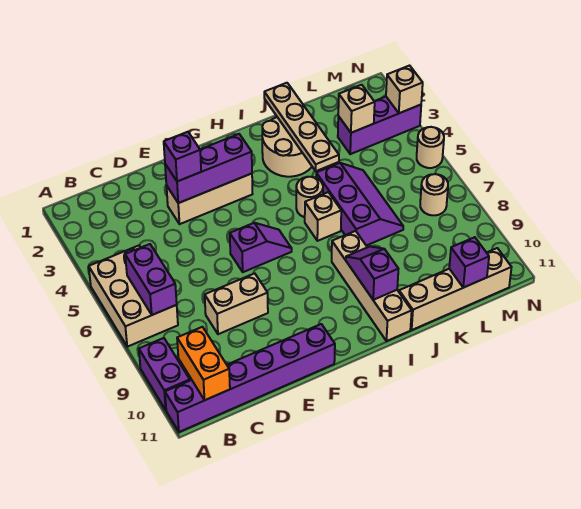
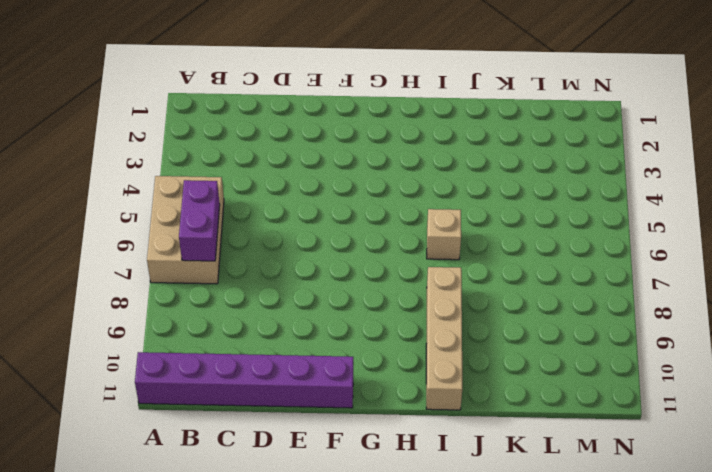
none -> purple 1x2 brick [139,338,190,410]
none -> tan 1x2 brick [205,273,268,334]
none -> tan 1x3 brick [166,173,252,224]

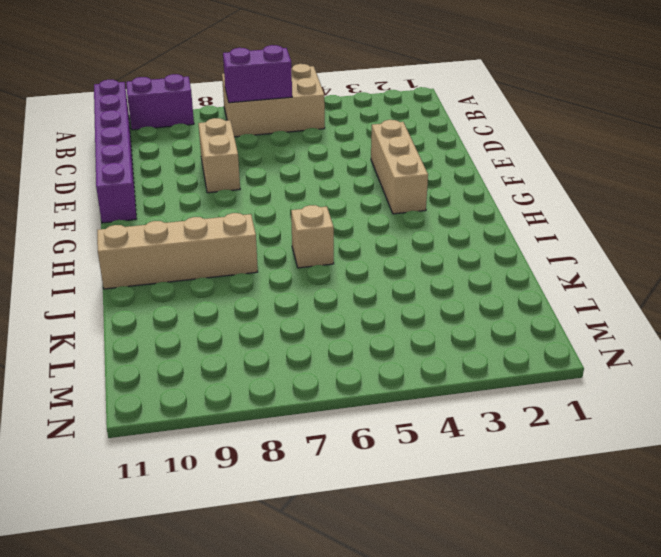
none -> purple 1x2 slope [230,223,292,272]
none -> tan 2x2 round brick [262,117,312,177]
none -> tan 1x1 round brick [296,177,323,217]

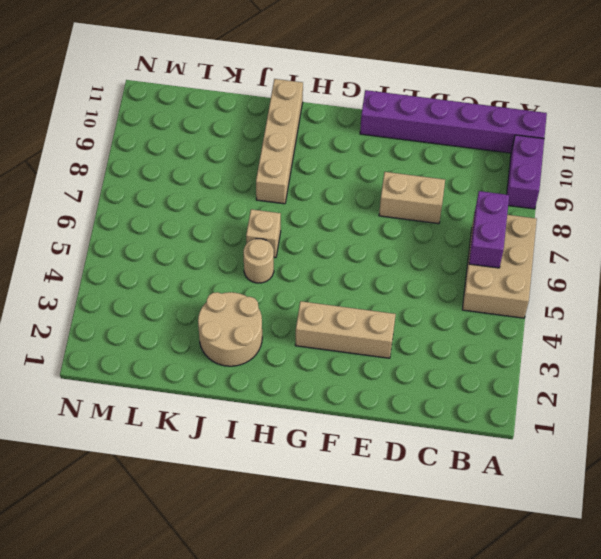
none -> purple 1x2 slope [230,223,292,272]
none -> purple 2x3 slope [316,163,403,246]
none -> tan 1x4 brick [399,248,512,330]

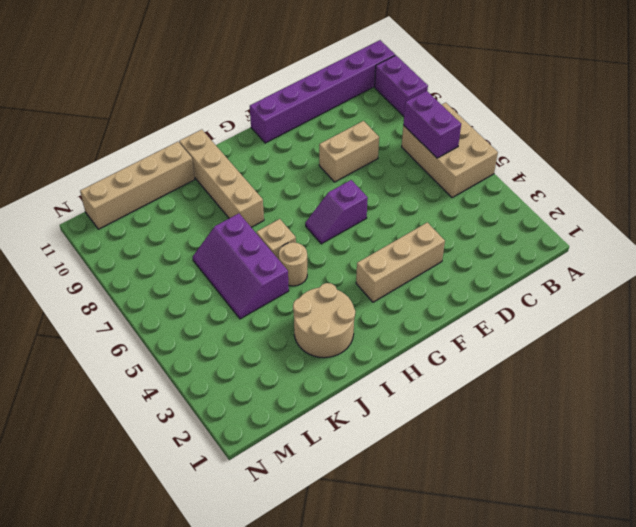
none -> purple 1x3 brick [338,97,421,154]
none -> tan 1x1 round brick [420,174,448,215]
none -> tan 1x1 round brick [417,127,444,168]

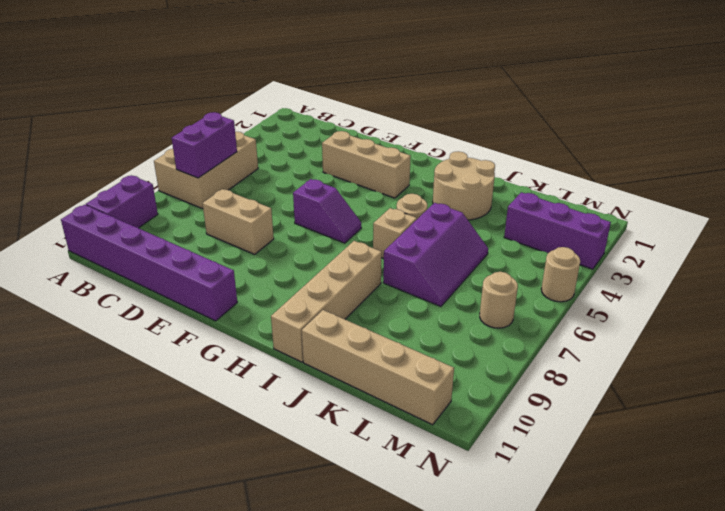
none -> orange 1x2 brick [177,327,230,400]
none -> purple 1x3 brick [165,134,252,203]
none -> purple 1x2 slope [346,247,398,300]

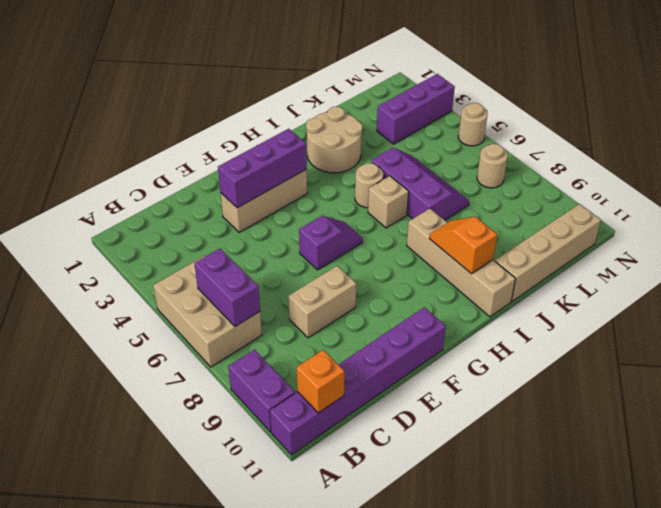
orange 1x1 brick [297,350,345,413] -> orange 1x2 brick [177,327,230,400]
orange 1x2 slope [429,217,497,274] -> purple 1x2 slope [346,247,398,300]
none -> tan 1x4 plate [264,83,339,171]
none -> tan 1x1 brick [338,85,375,133]
none -> purple 1x1 brick [449,237,489,288]

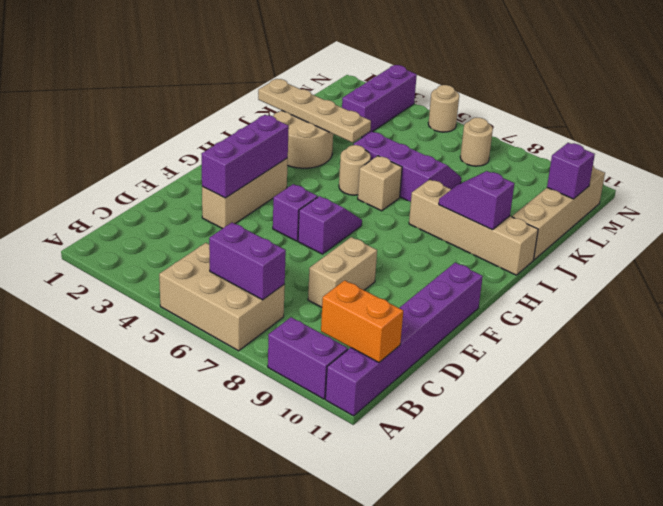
purple 1x1 brick [273,184,318,241] -> purple 1x1 brick moved to [164,132,201,181]
none -> tan 1x1 brick [338,85,375,133]
none -> tan 1x1 brick [386,66,423,113]

